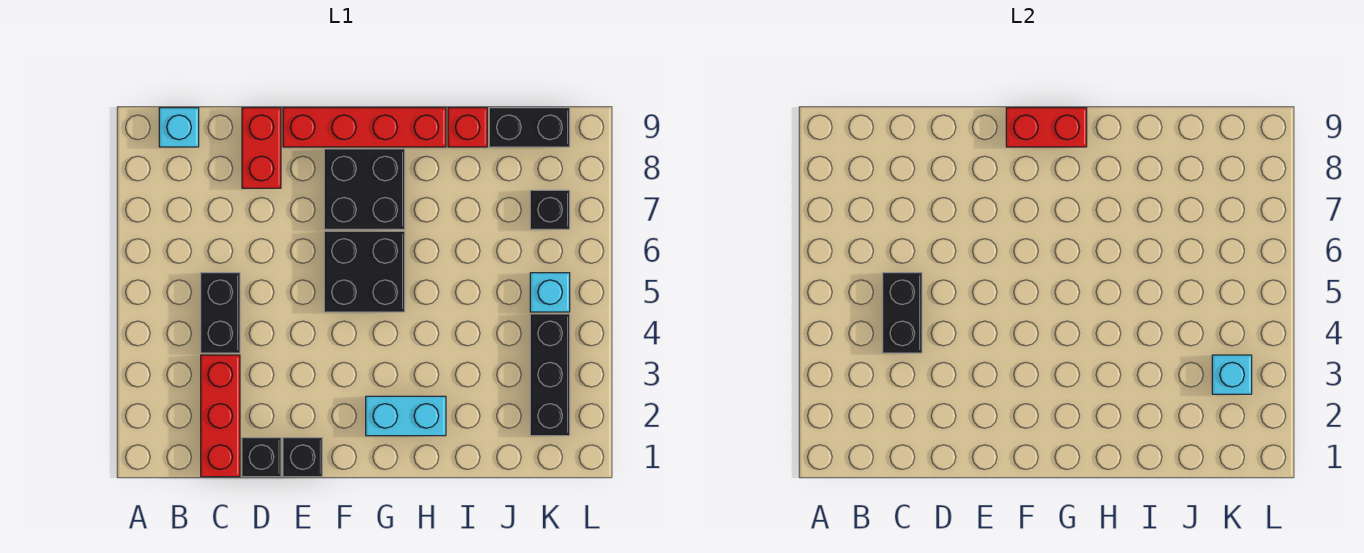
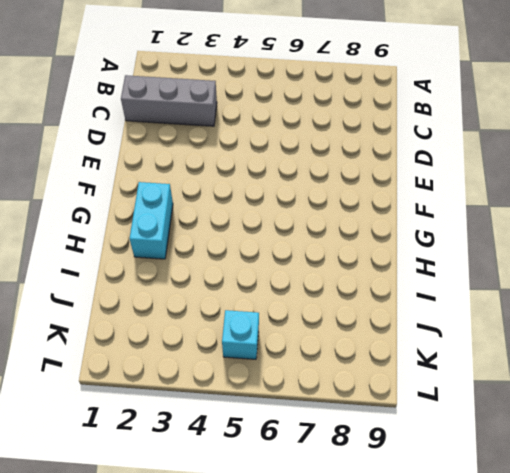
grey 1x3 brick [121,75,217,126] -> red 1x3 brick [201,355,240,477]
none -> cyan 1x1 brick [159,108,199,147]
none -> black 1x2 brick [201,273,240,353]
none -> black 1x1 brick [242,438,281,477]

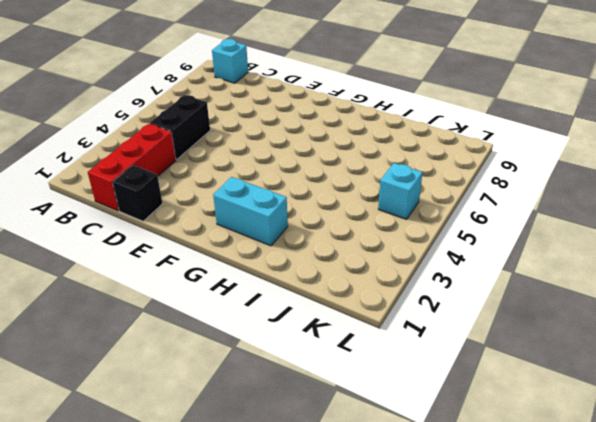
none -> red 1x2 brick [242,108,281,188]
none -> black 1x1 brick [283,438,322,477]
none -> red 1x4 brick [283,108,446,147]

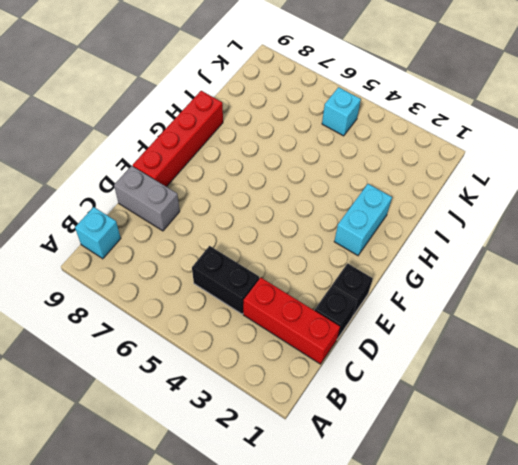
grey 1x2 brick [114,166,180,231] -> red 1x2 brick [242,108,281,188]
none -> black 2x2 brick [324,231,405,312]
none -> black 2x2 brick [324,149,405,229]
none -> red 1x1 brick [448,108,487,147]

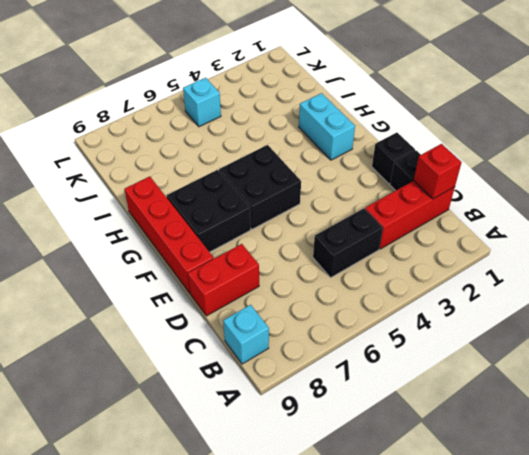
red 1x1 brick [414,144,462,199] -> red 1x1 brick moved to [448,108,487,147]
none -> black 1x2 brick [489,108,570,147]
none -> black 1x3 brick [530,314,570,436]
none -> black 1x1 brick [530,190,570,229]

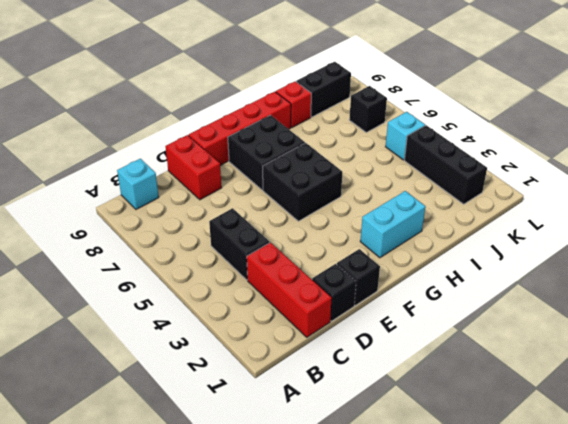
none -> black 1x2 brick [883,273,922,353]
none -> red 1x2 brick [1006,108,1087,147]
none -> cyan 1x1 brick [1212,355,1252,394]

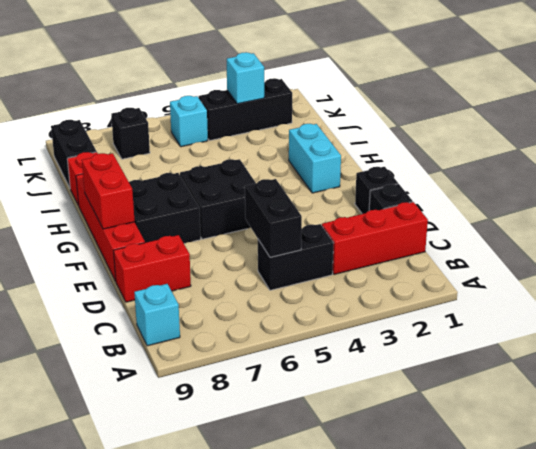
black 1x2 brick [245,179,302,257] -> black 1x2 brick turned to [883,273,922,353]

